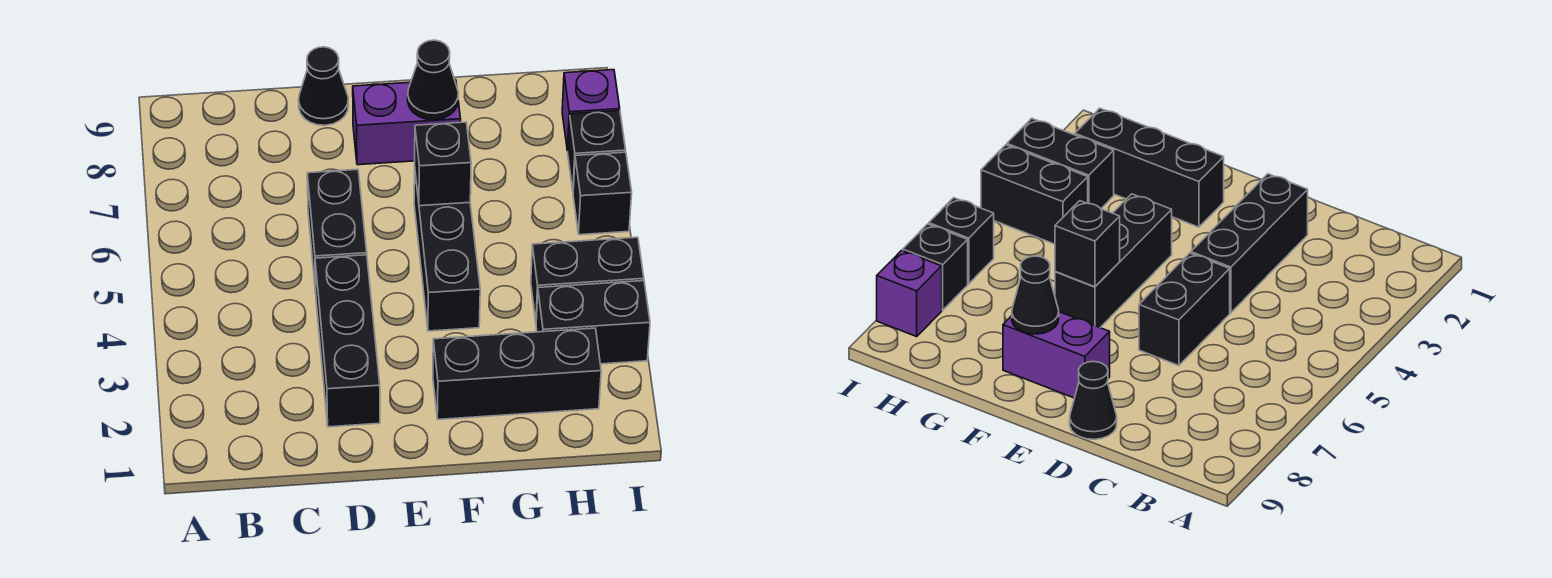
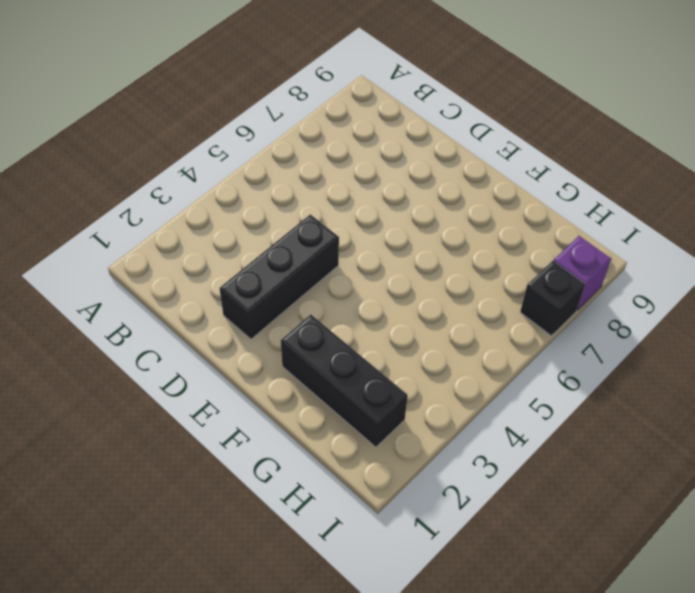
none -> black 1x2 brick [307,169,367,292]
none -> black 1x1 cone [299,47,348,125]
none -> purple 1x2 brick [353,80,461,165]

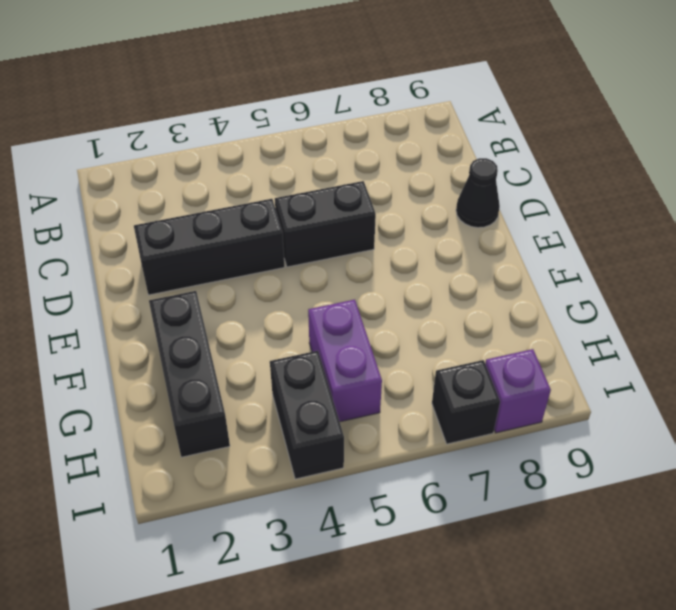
purple 1x2 brick [308,300,382,422] -> purple 1x2 brick moved to [353,80,461,165]
none -> black 1x3 brick [414,174,480,331]
none -> black 1x2 brick [536,281,650,364]
none -> black 1x1 brick [573,152,632,235]

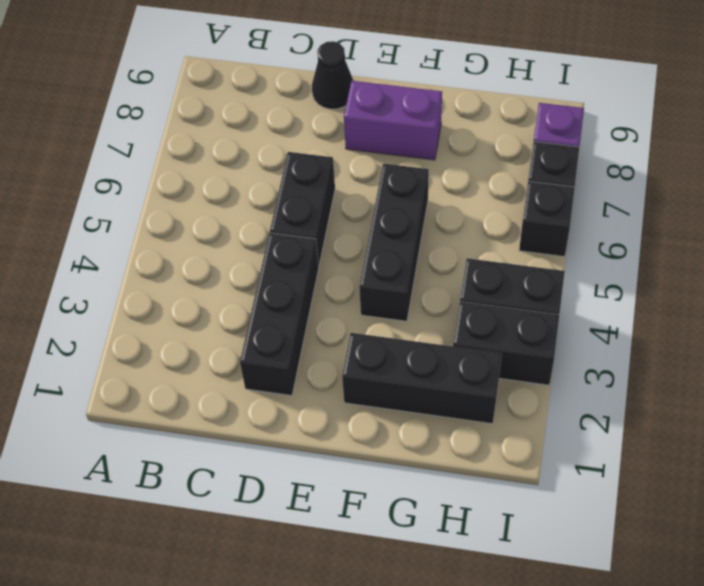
none -> black 1x1 brick [415,122,471,206]
none -> black 1x1 cone [408,40,458,120]

